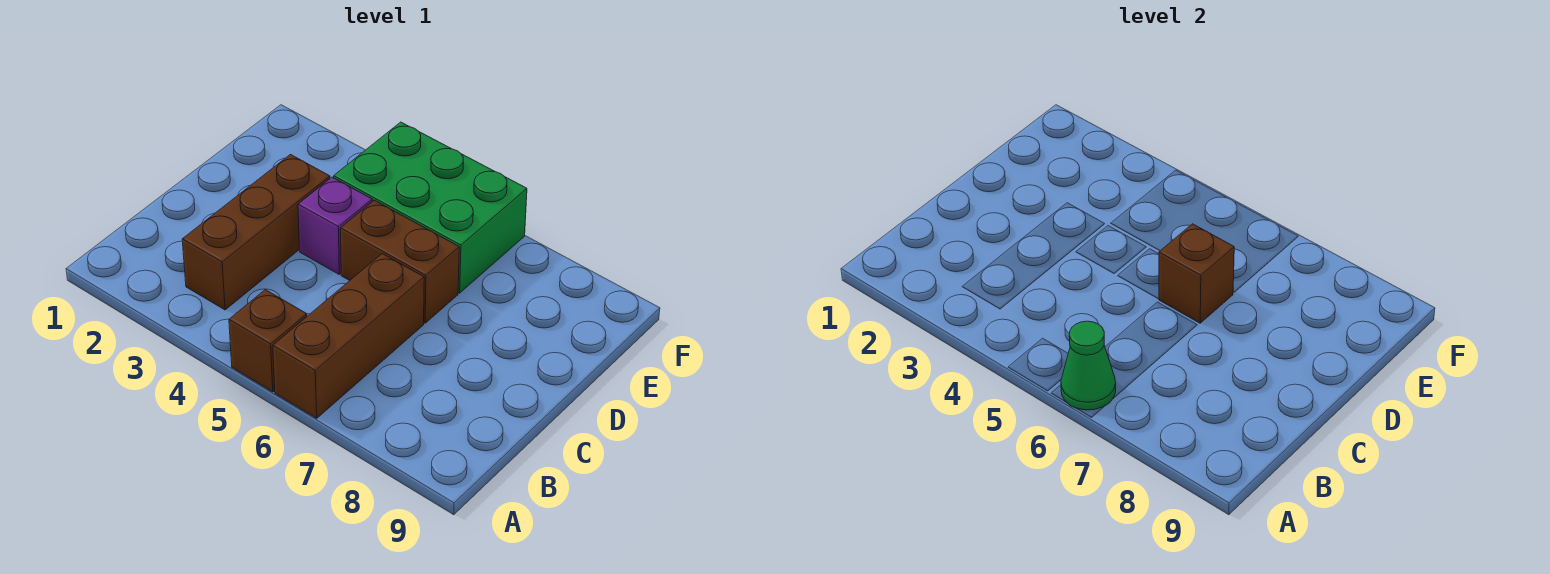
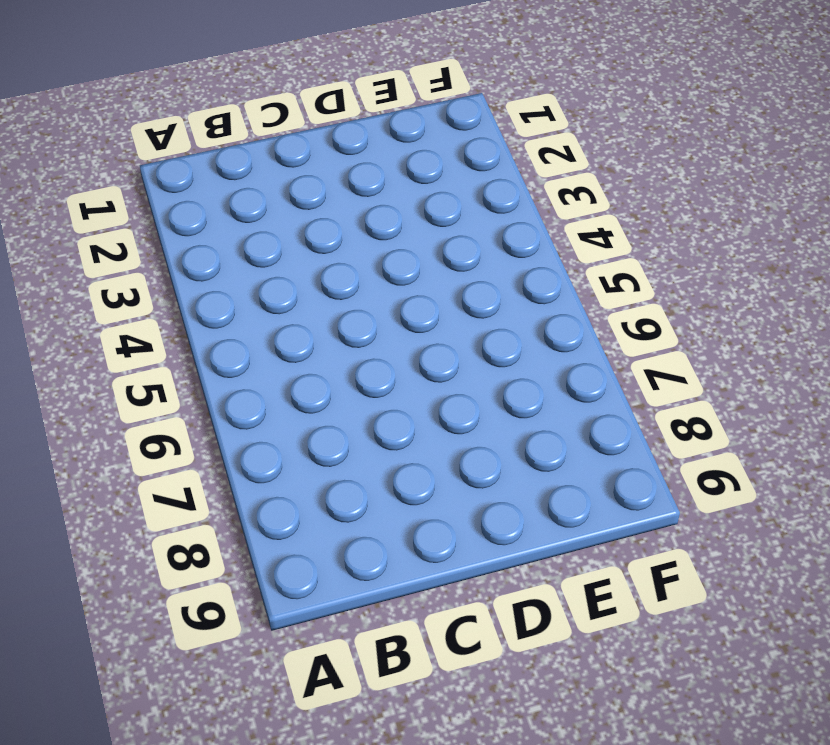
none -> brown 1x1 brick [229,290,307,392]
none -> brown 1x3 brick [273,254,424,418]

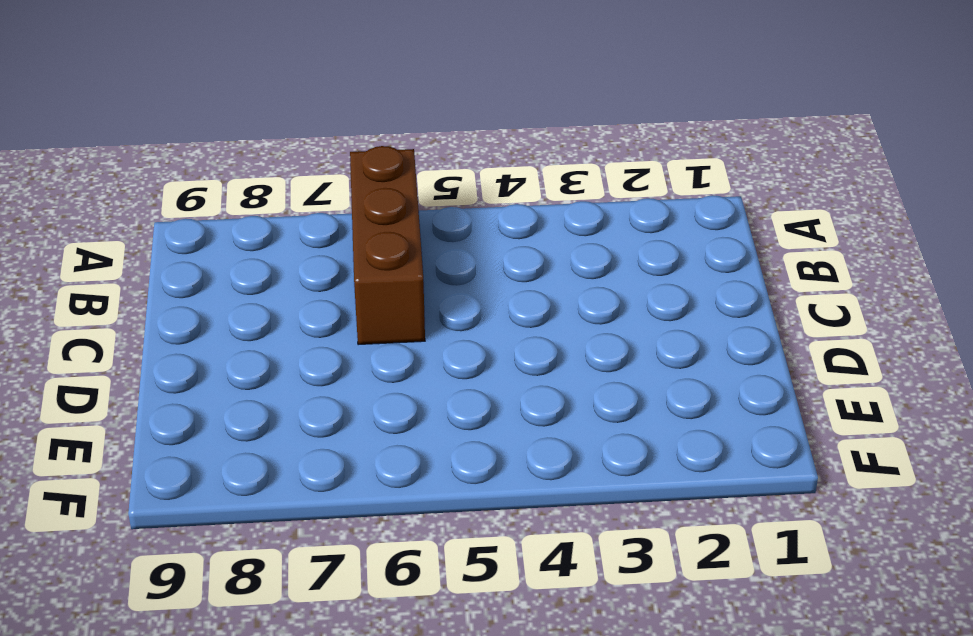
none -> brown 1x1 brick [229,290,307,392]
none -> brown 1x3 brick [182,155,330,310]

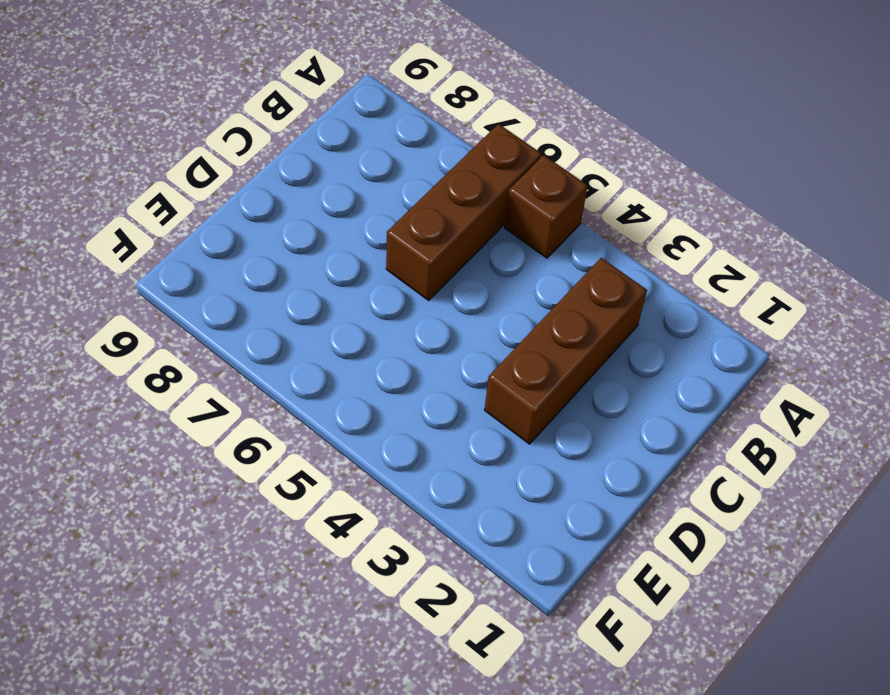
none -> purple 1x1 brick [298,177,372,274]
none -> brown 1x2 brick [341,200,459,323]

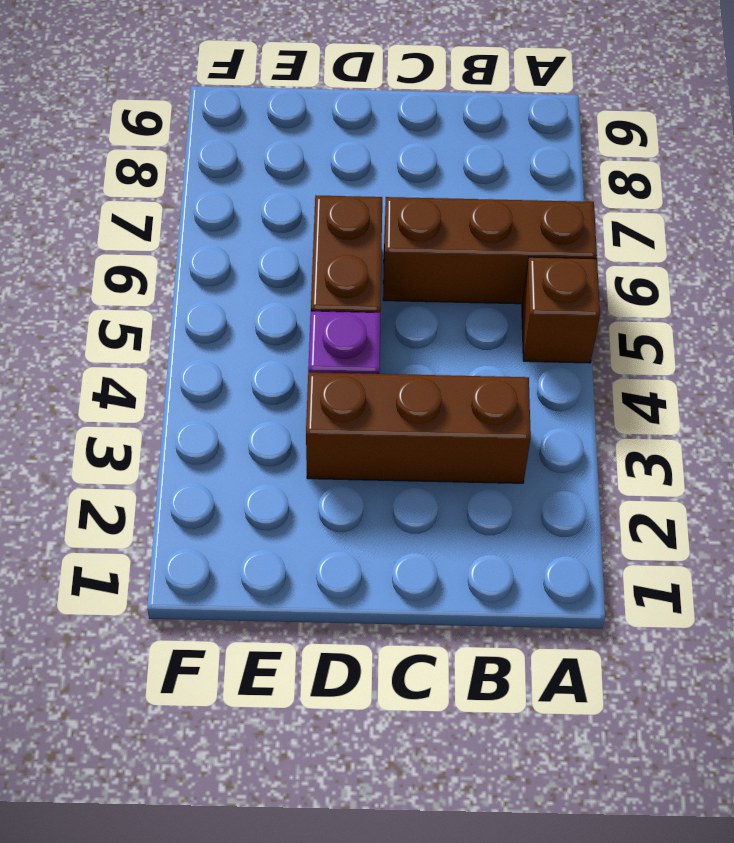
none -> green 2x3 brick [334,122,527,293]
none -> green 1x1 cone [1061,321,1116,410]

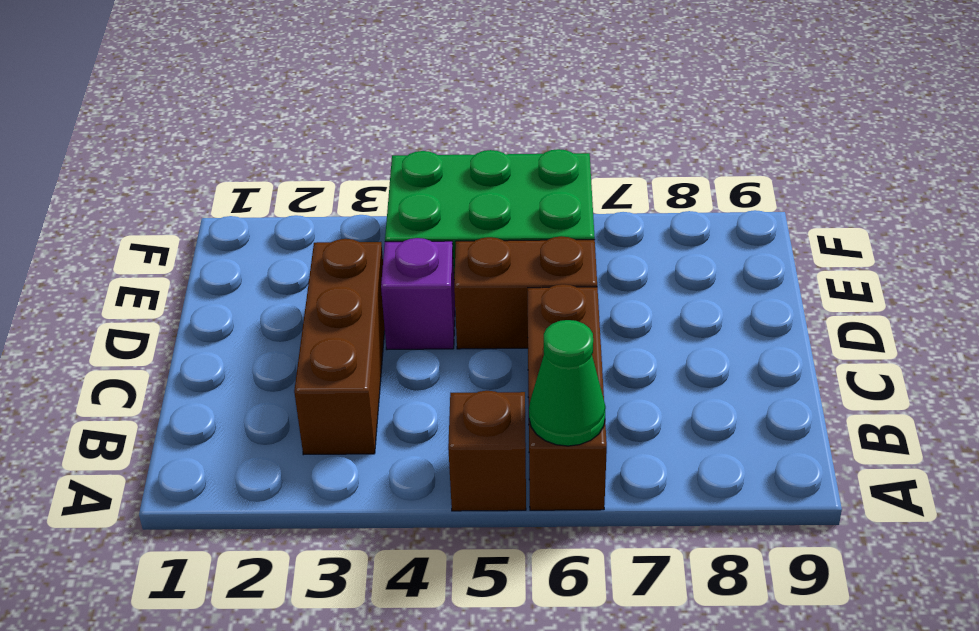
none -> brown 1x1 brick [1159,224,1234,323]

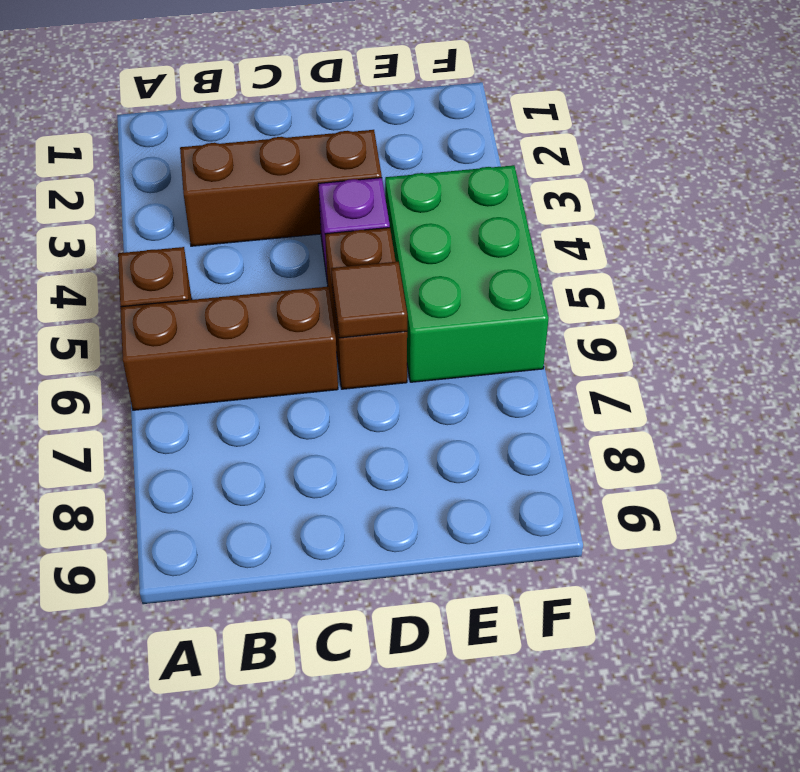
brown 1x1 tile [331,262,407,338] -> brown 1x1 brick [1159,224,1234,323]
none -> green 1x1 cone [1061,321,1116,410]

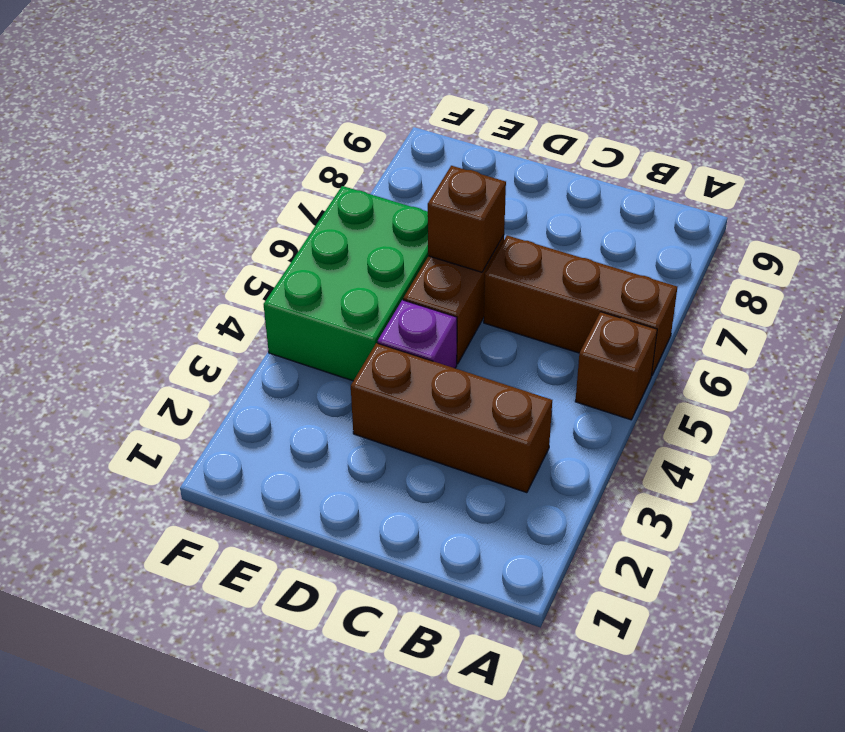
none -> green 1x1 cone [1061,321,1116,410]

